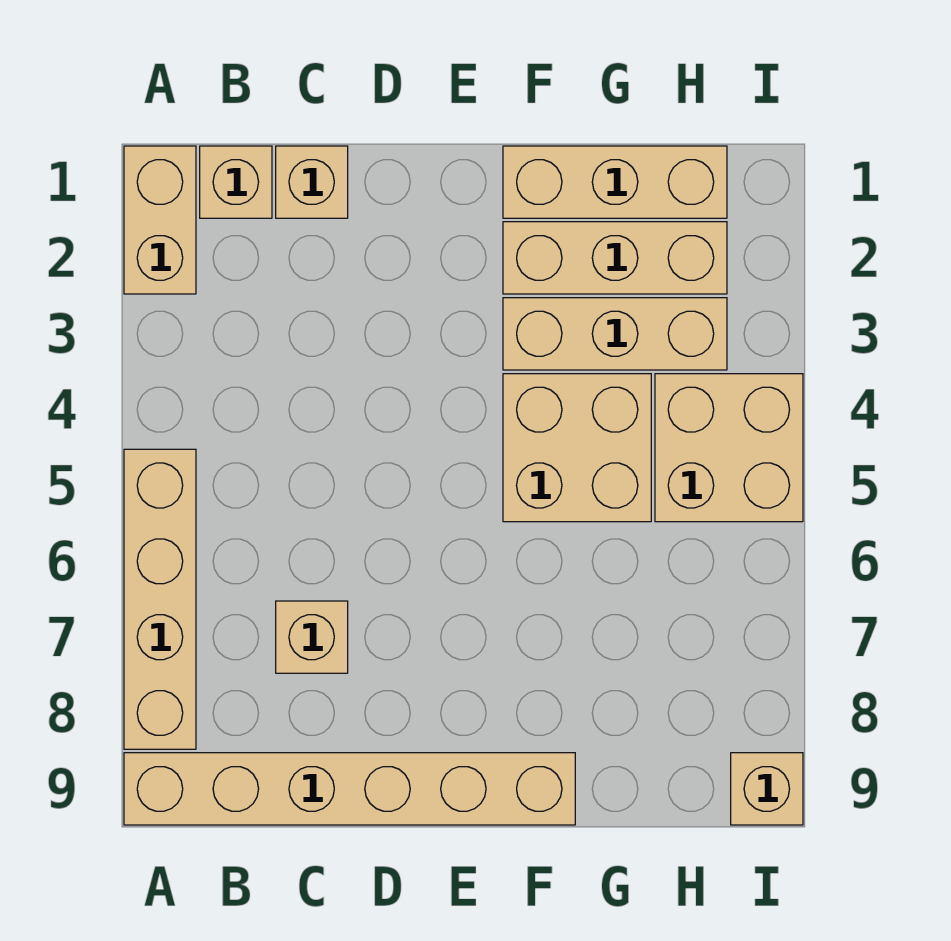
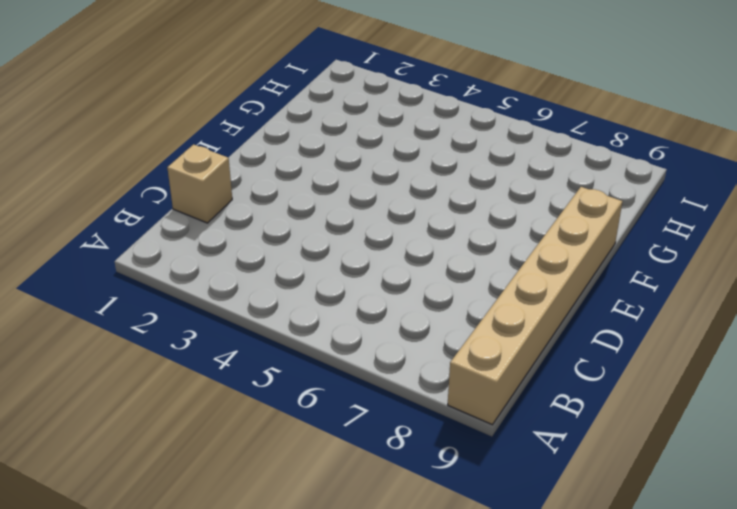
none -> tan 1x2 brick [124,146,196,294]
none -> tan 1x4 brick [124,449,196,749]
none -> tan 1x1 brick [200,146,272,218]

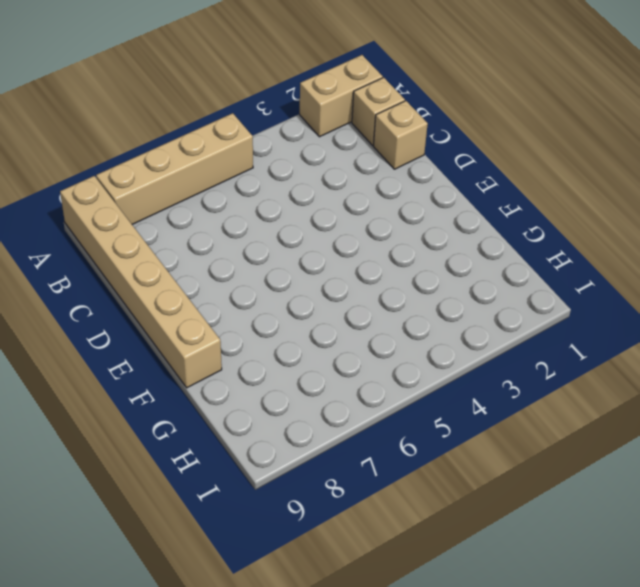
none -> tan 1x1 brick [276,601,348,673]
none -> tan 1x3 brick [503,146,727,218]
none -> tan 1x3 brick [503,222,727,294]

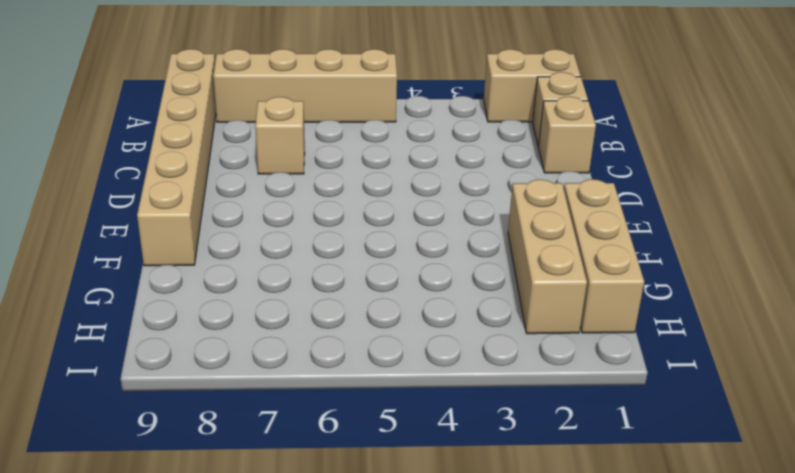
none -> tan 1x3 brick [503,298,727,370]
none -> tan 2x2 brick [503,374,651,522]
none -> tan 2x2 brick [655,374,803,522]

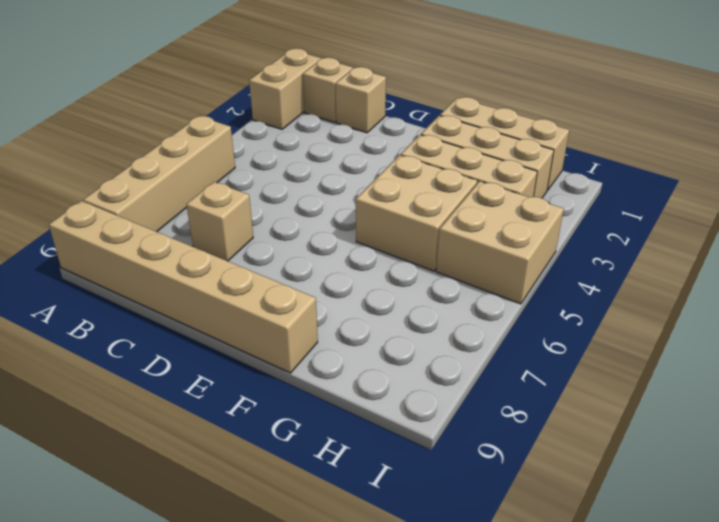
none -> tan 1x1 brick [731,753,803,825]

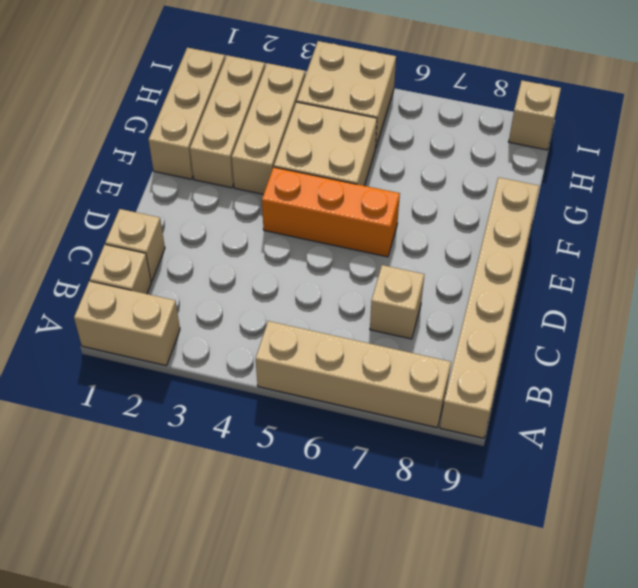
orange 1x3 brick [262,167,400,257] -> none

